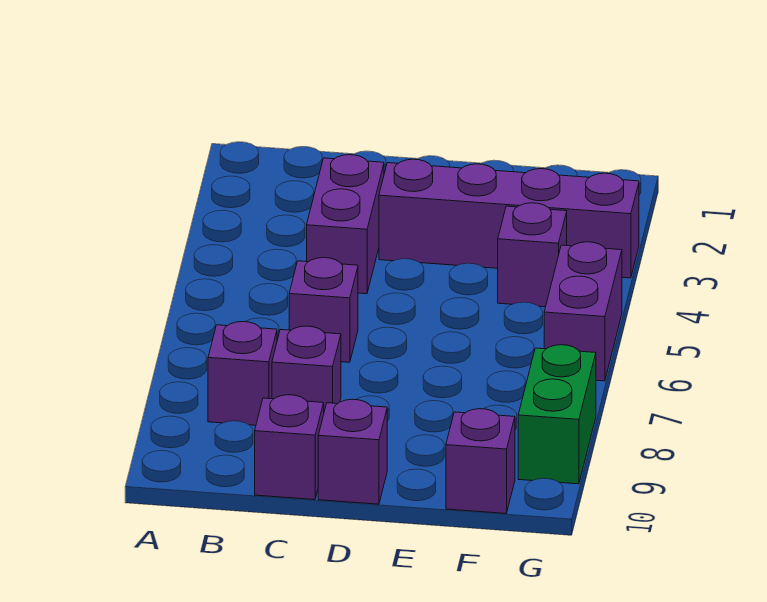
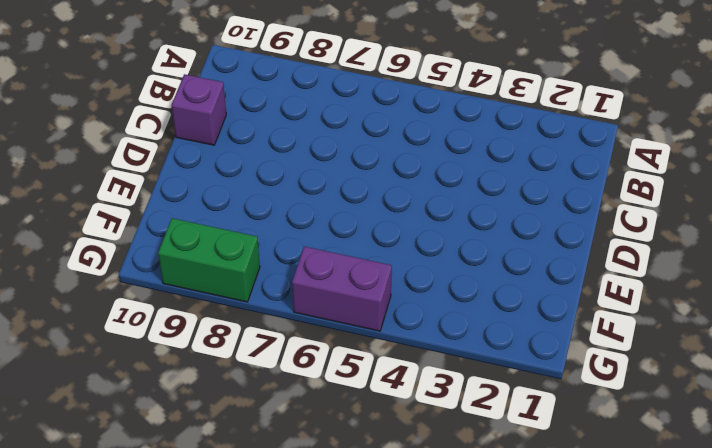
none -> purple 1x1 brick [208,322,277,425]
none -> purple 1x2 brick [307,155,384,294]

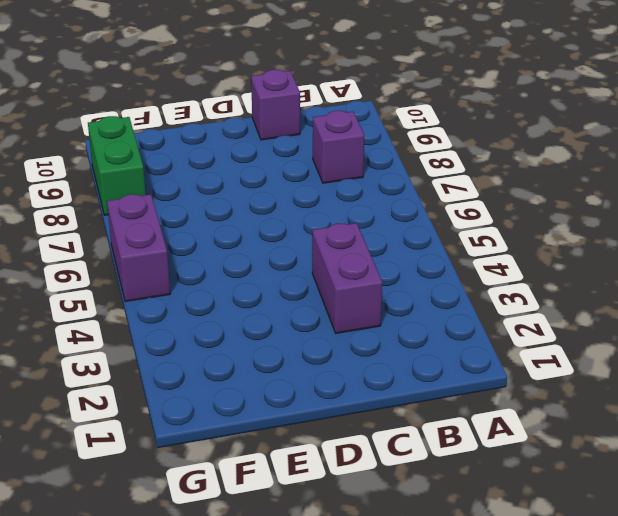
none -> purple 1x1 brick [289,258,358,362]
none -> purple 1x1 brick [272,326,341,411]

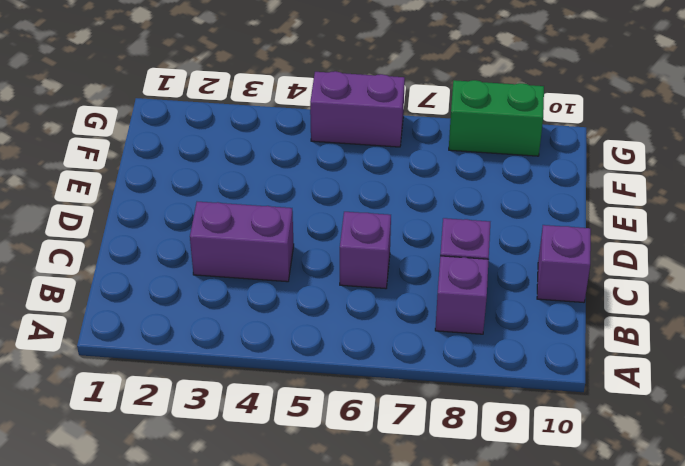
none -> purple 1x4 brick [379,159,639,278]
none -> purple 1x1 brick [318,399,387,504]

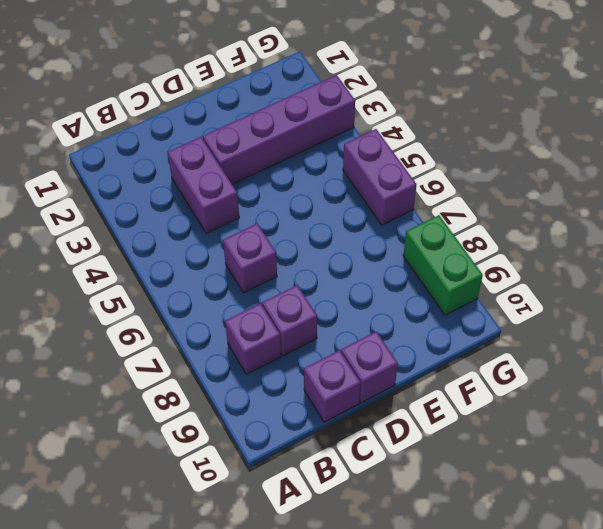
none -> purple 1x1 brick [498,203,567,307]
none -> purple 1x1 brick [446,409,515,514]

